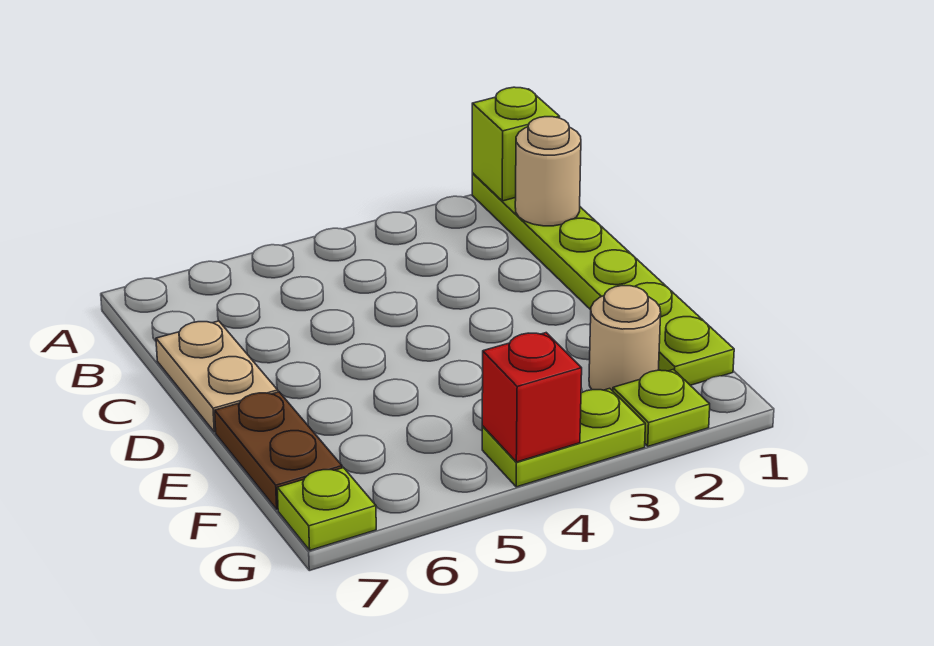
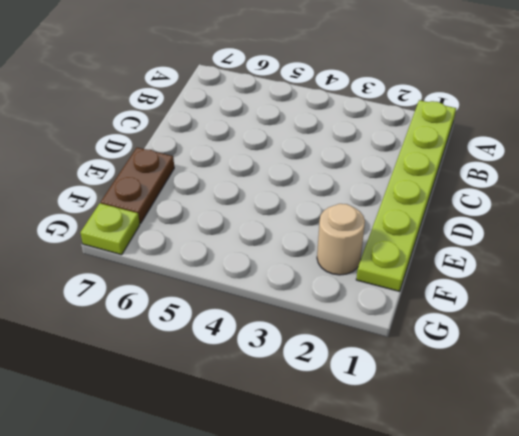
none -> tan 1x2 plate [156,321,278,432]
none -> lime 1x1 plate [613,370,710,446]

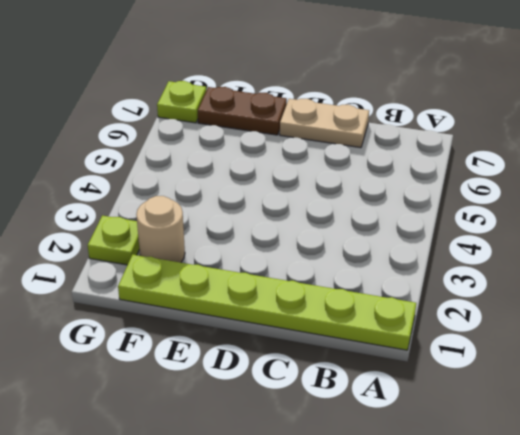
none -> lime 1x2 plate [482,388,645,487]
none -> lime 1x1 brick [472,87,560,201]

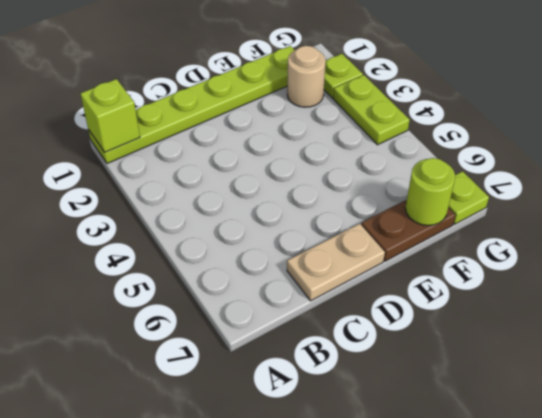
lime 1x1 round brick [405,158,455,225] -> none
none -> tan 1x1 round brick [515,117,581,226]
none -> red 1x1 brick [482,333,582,462]

